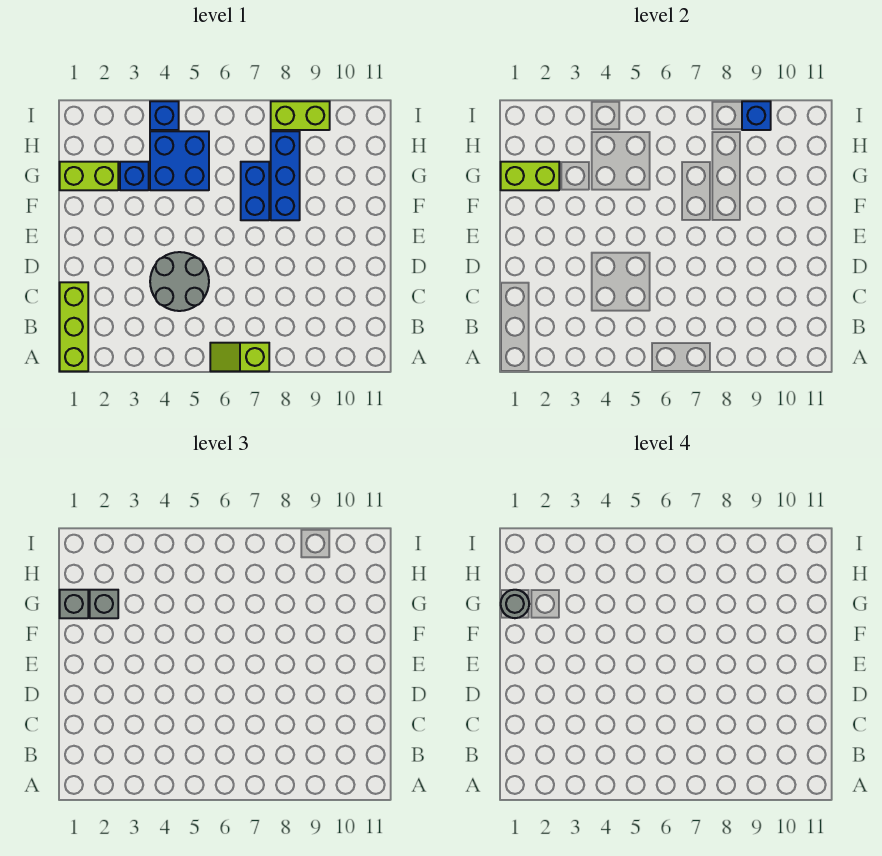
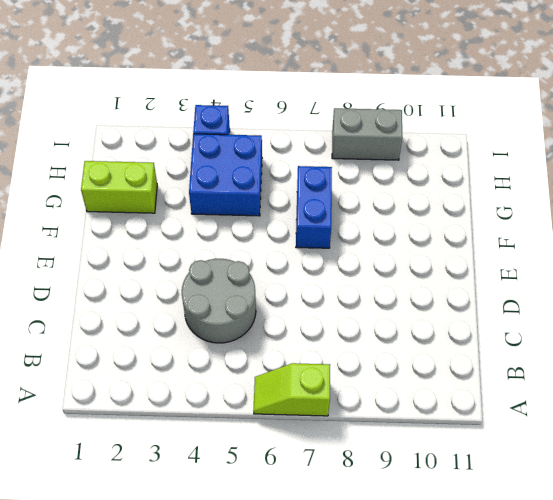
grey 1x2 brick [332,108,402,160] -> lime 1x2 brick [271,101,330,130]
none -> lime 1x3 brick [60,282,88,371]
none -> blue 1x3 brick [271,131,300,220]
none -> blue 1x1 brick [120,162,149,190]

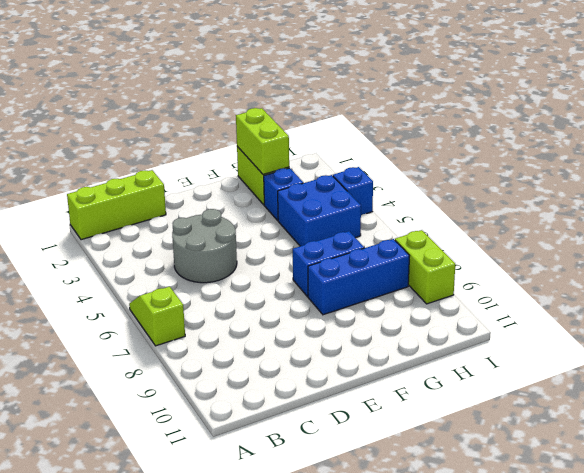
none -> blue 1x1 brick [742,101,771,130]
none -> grey 1x1 brick [60,590,88,618]
none -> grey 1x1 brick [90,590,118,618]

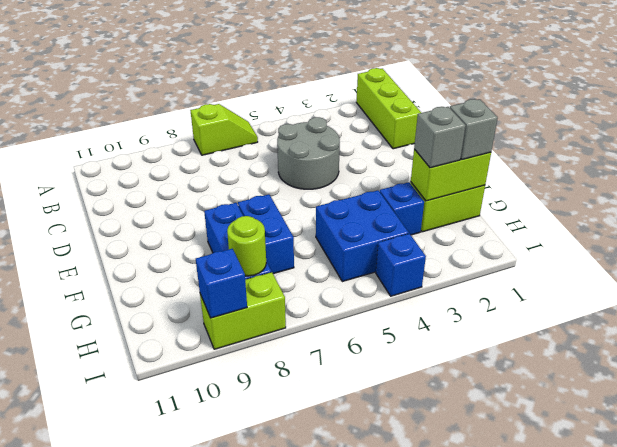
lime 1x1 round brick [227,216,266,276] -> none
none -> grey 1x1 round brick [501,590,529,618]

